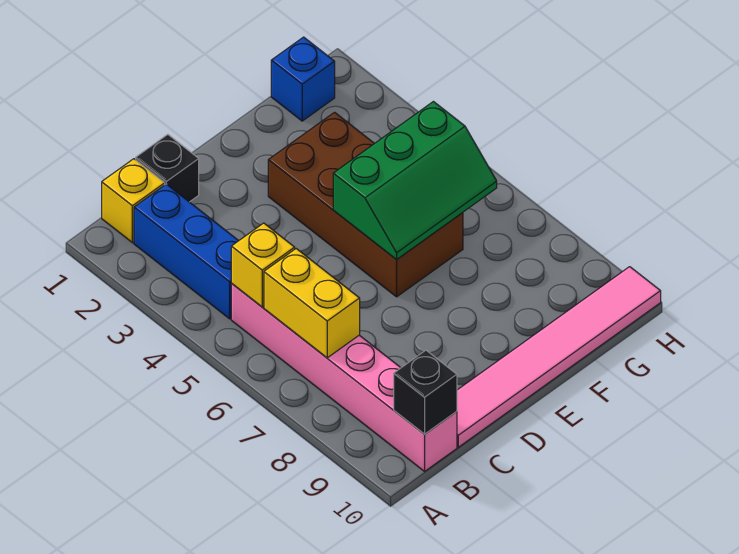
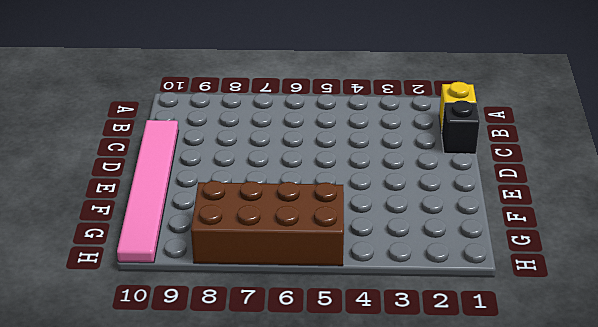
brown 2x4 brick [191,181,344,266] -> brown 2x4 brick moved to [268,112,463,297]
none -> blue 1x3 brick [134,184,238,319]
none -> pink 1x6 brick [231,284,457,471]

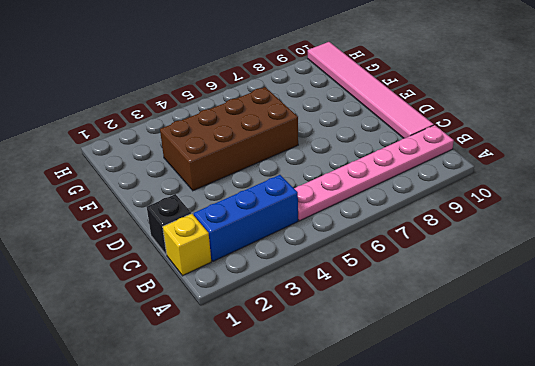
pink 1x6 plate [294,125,454,221] -> pink 1x6 brick [231,284,457,471]
none -> blue 1x1 brick [271,37,335,121]
none -> yellow 1x1 brick [231,223,295,307]

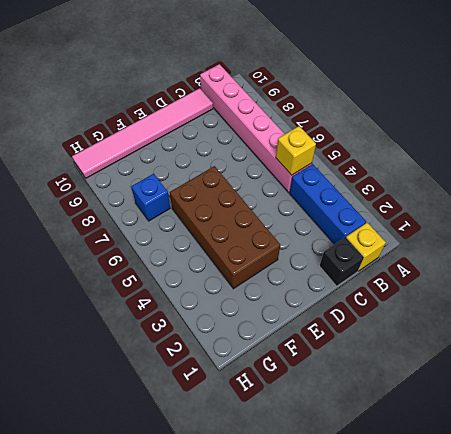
blue 1x1 brick [131,174,170,221] -> blue 1x1 brick moved to [271,37,335,121]
none -> yellow 1x2 brick [264,249,360,358]
none -> black 1x1 brick [394,350,457,434]

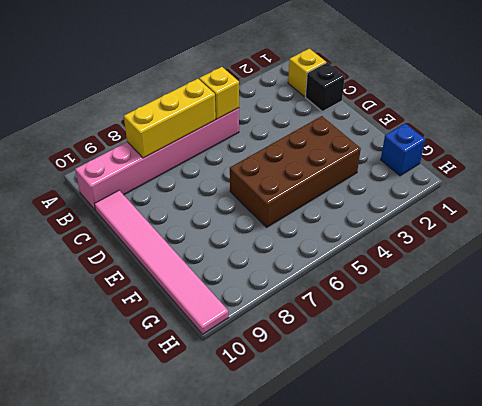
yellow 1x3 brick [124,79,216,158] -> yellow 1x2 brick [264,249,360,358]
none -> blue 1x3 brick [134,184,238,319]
none -> black 1x1 brick [394,350,457,434]

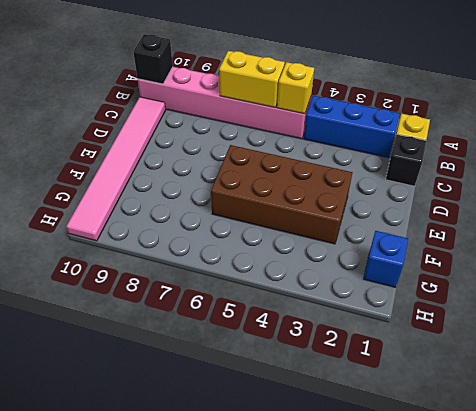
none -> green 2x3 slope [333,102,497,260]

